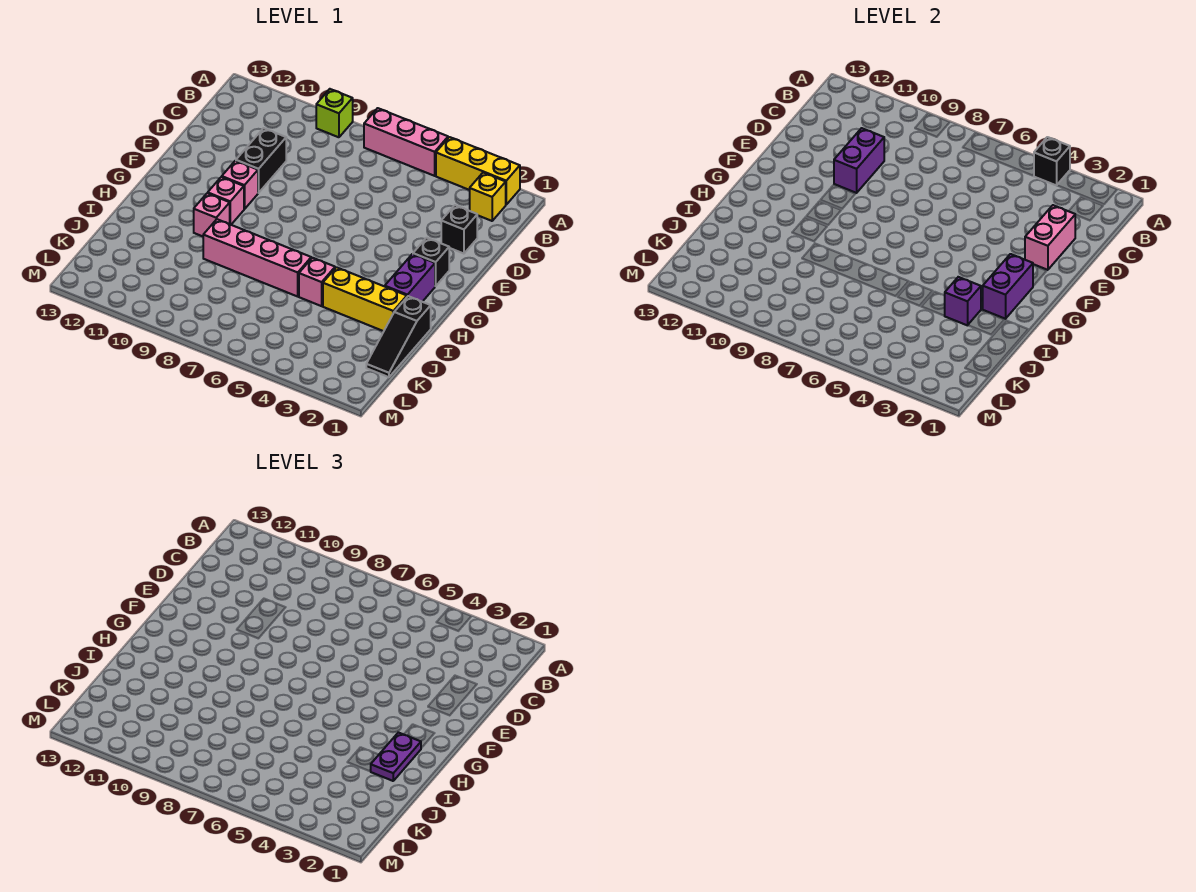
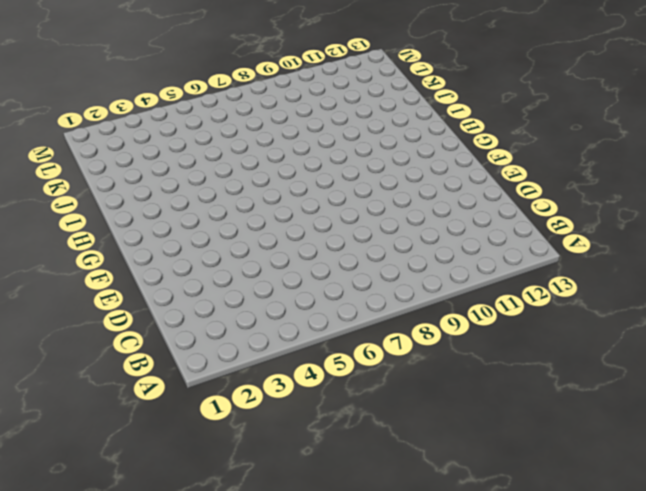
none -> yellow 1x3 brick [436,137,520,204]
none -> pink 1x3 brick [364,108,448,176]
none -> lime 1x1 brick [316,89,353,137]

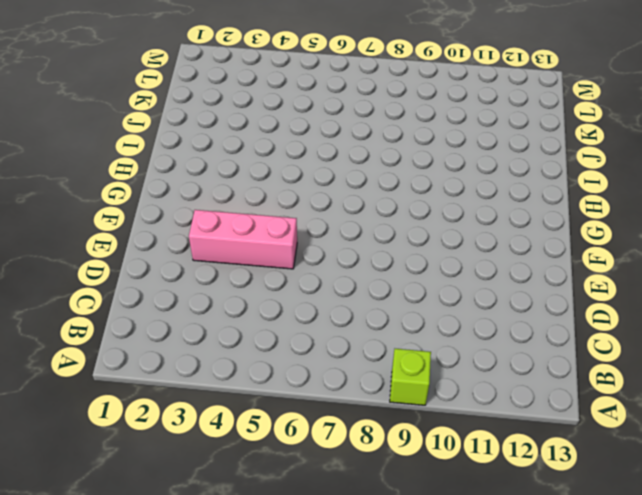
pink 1x3 brick [189,210,297,269] -> pink 1x3 brick moved to [364,108,448,176]
none -> yellow 1x3 brick [436,137,520,204]
none -> yellow 1x1 brick [470,173,506,221]
none -> black 1x1 brick [441,205,477,254]

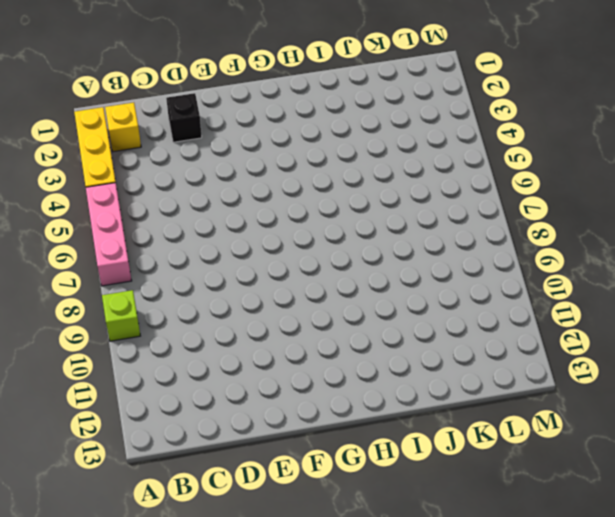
none -> black 1x2 brick [236,128,286,193]
none -> black 1x1 brick [413,238,449,286]
none -> pink 1x1 brick [222,161,258,209]

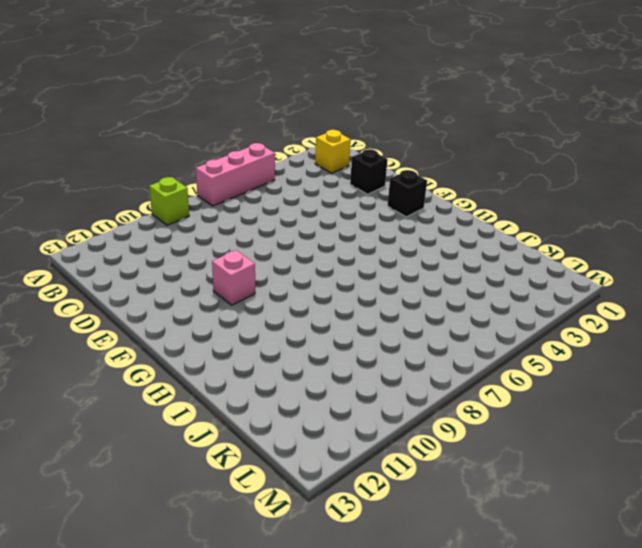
none -> yellow 1x3 brick [436,137,520,204]
none -> black 1x2 brick [236,128,286,193]
none -> purple 1x2 brick [385,254,435,302]

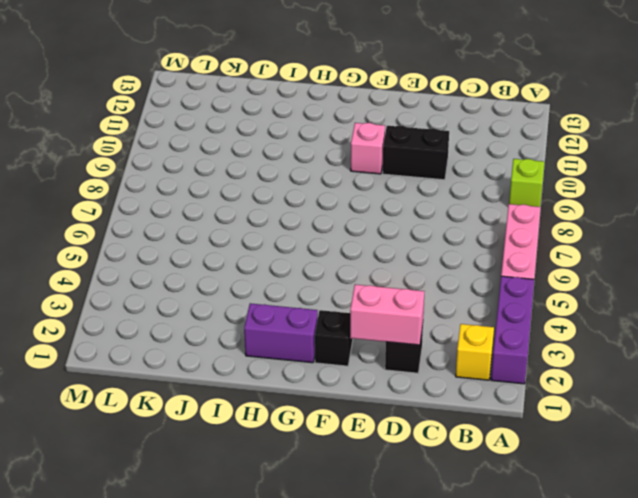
purple 1x3 brick [491,276,534,384] -> yellow 1x3 brick [436,137,520,204]
none -> pink 1x1 brick [208,177,244,225]
none -> pink 1x1 brick [194,193,230,236]
none -> black 1x3 slope [366,296,431,377]

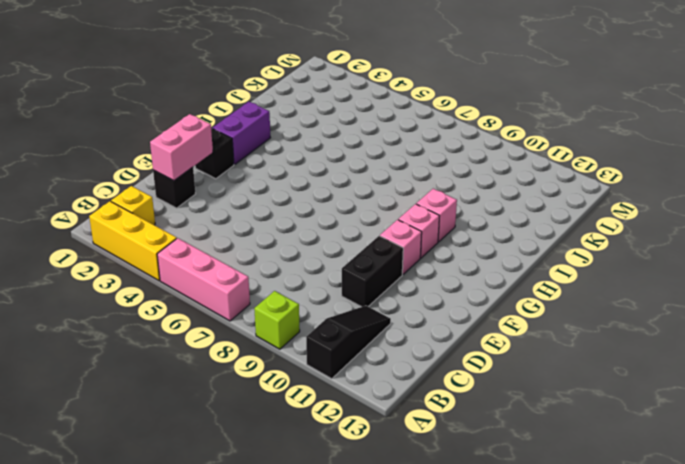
black 1x3 slope [306,306,391,379] -> black 1x3 slope moved to [366,296,431,377]
none -> yellow 1x3 brick [323,267,407,331]
none -> pink 1x1 brick [299,258,335,306]
none -> pink 1x4 brick [203,219,311,296]

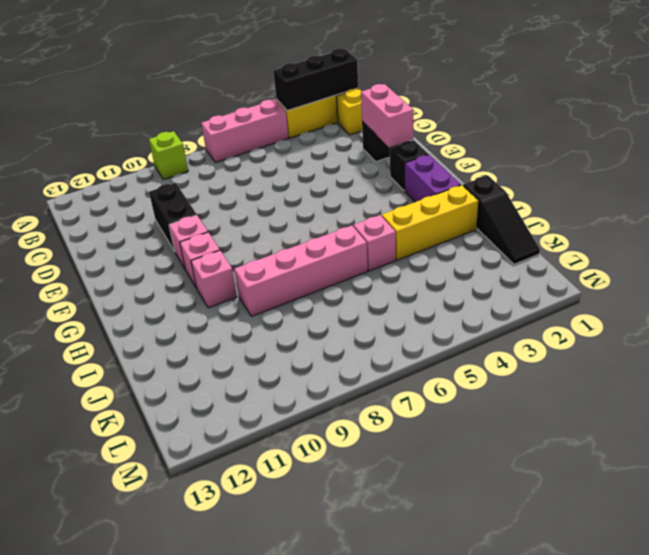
black 1x3 brick [273,48,358,111] -> black 1x1 brick [1034,137,1070,185]
none -> purple 1x2 brick [834,128,884,193]
none -> purple 1x2 brick [983,254,1033,319]
none -> purple 1x1 brick [945,277,981,325]

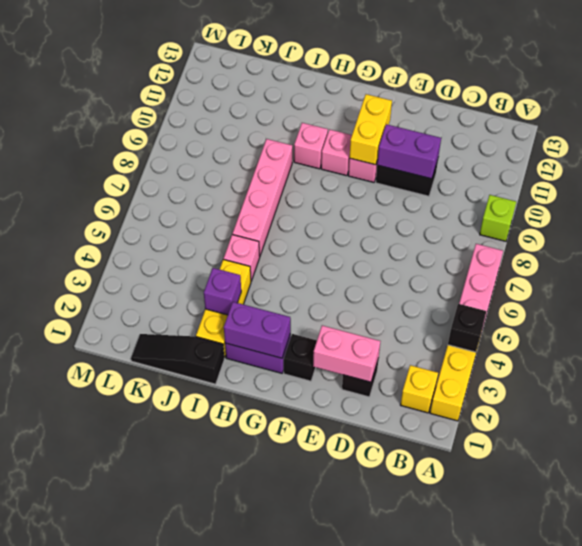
yellow 1x2 brick [349,94,392,165] -> none
none -> purple 1x2 plate [371,732,421,781]

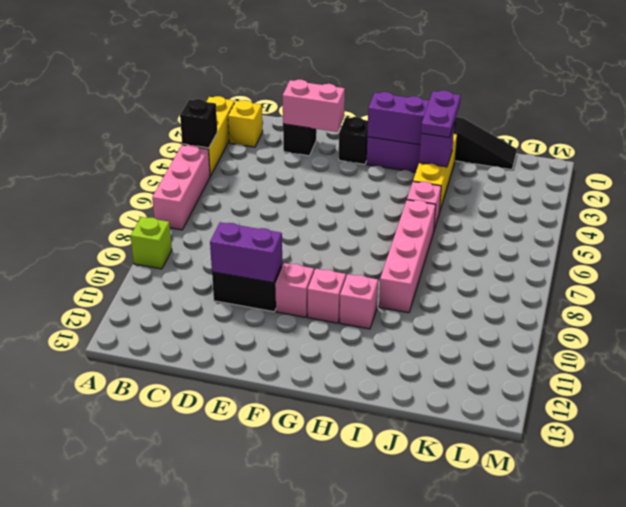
purple 1x2 plate [421,91,461,138] -> purple 1x2 plate turned to [371,732,421,781]

